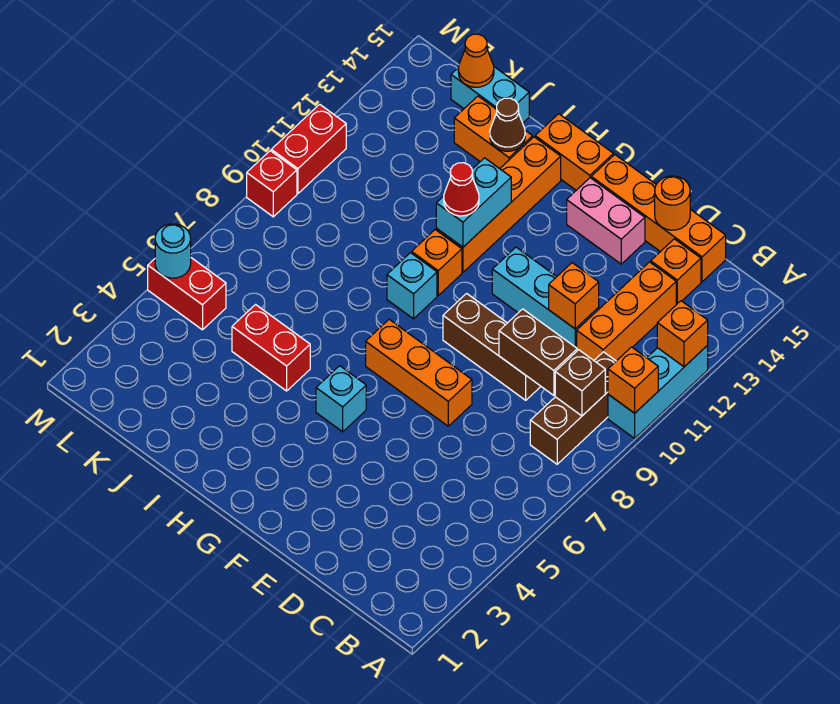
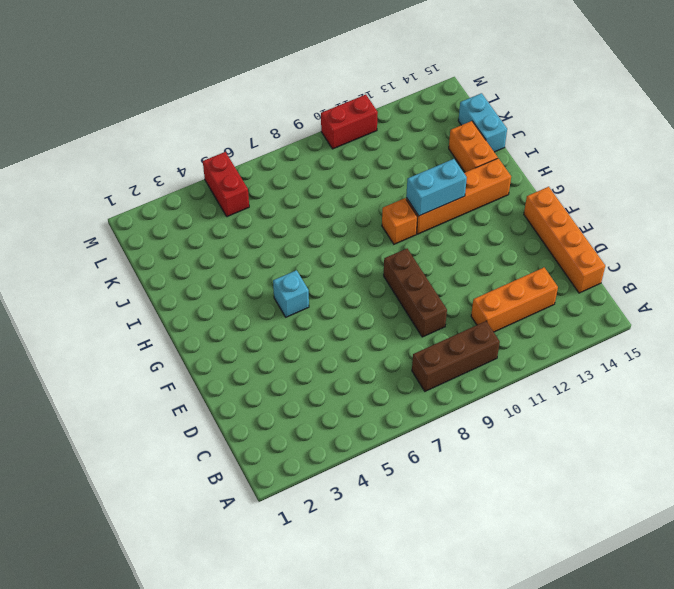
none -> cyan 1x3 brick [608,345,708,438]
none -> orange 1x1 brick [651,239,701,305]
none -> cyan 1x3 brick [492,247,599,348]
none -> orange 1x3 brick [366,320,472,426]

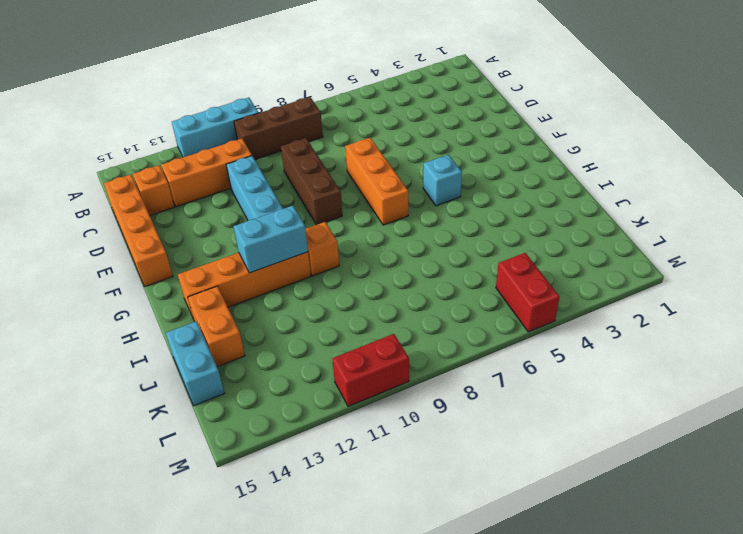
none -> pink 1x2 brick [567,178,645,264]
none -> orange 1x2 brick [535,114,613,190]
none -> cyan 1x1 brick [387,253,437,319]
none -> red 1x2 brick [232,305,310,391]

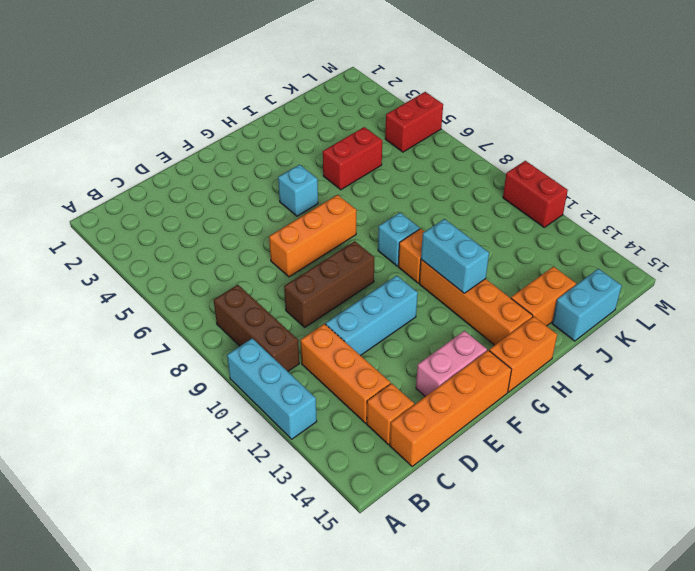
none -> red 1x1 brick [247,151,297,217]
none -> orange 1x1 brick [608,347,658,413]
none -> orange 1x1 brick [657,301,708,367]
none -> brown 1x1 brick [555,350,605,416]

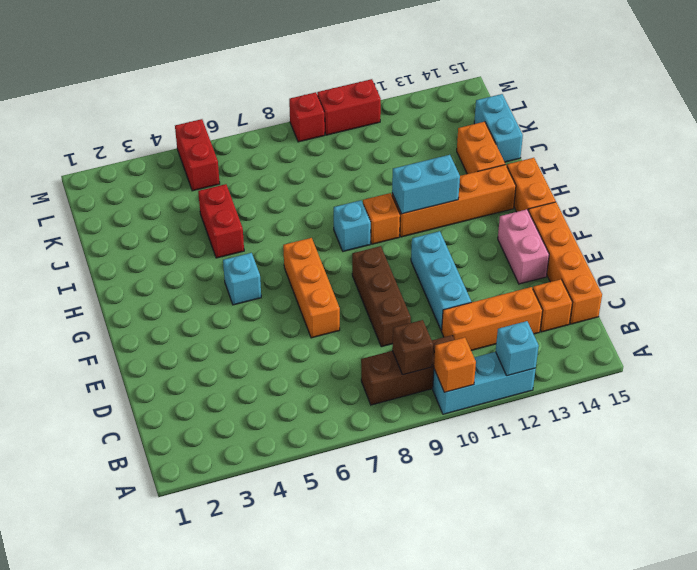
cyan 1x1 brick [496,321,539,376] -> orange 1x1 brick [657,301,708,367]
none -> brown 1x2 brick [499,309,577,395]
none -> orange 1x1 brick [549,263,599,329]
none -> orange 1x1 round brick [655,176,690,230]
none -> brown 1x1 cone [490,98,525,151]

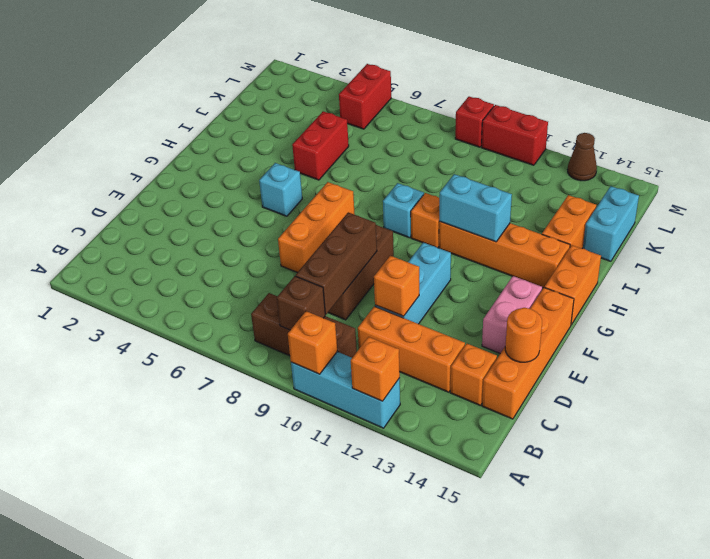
brown 1x3 brick [296,212,377,314] -> brown 1x2 brick [499,309,577,395]
brown 1x1 cone [568,133,597,181] -> brown 1x1 cone moved to [490,98,525,151]
none -> orange 1x1 cone [458,34,494,87]
none -> cyan 1x1 round brick [155,224,191,278]
none -> red 1x1 cone [444,163,479,216]

